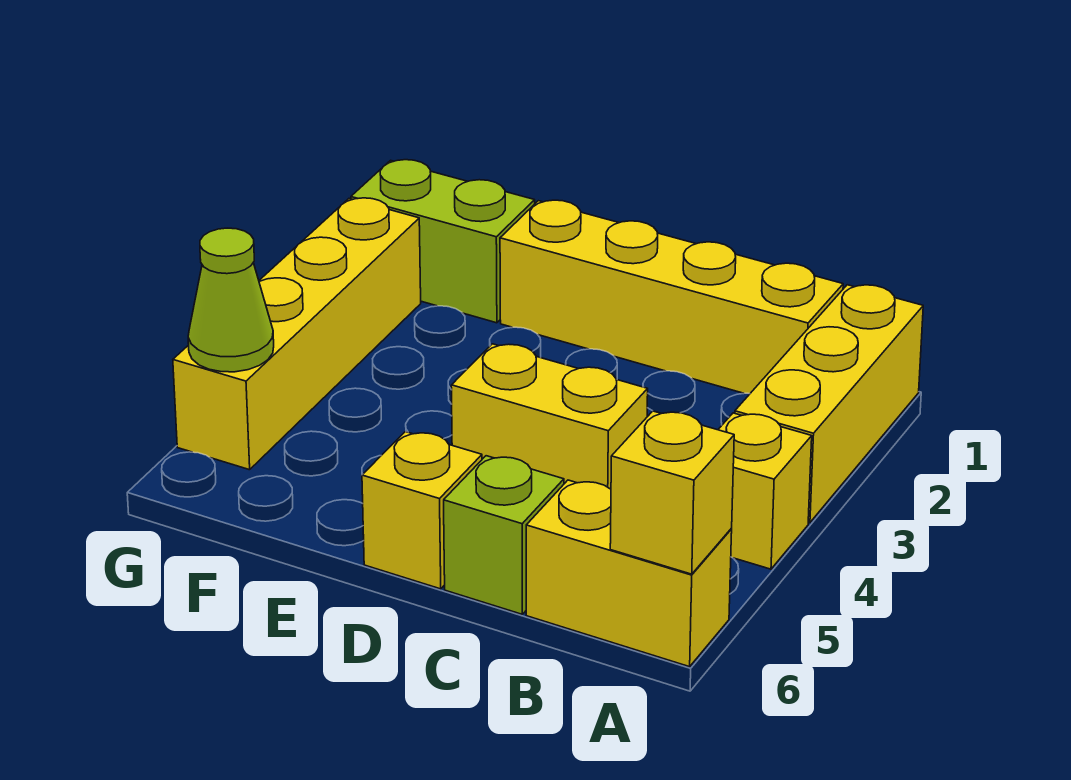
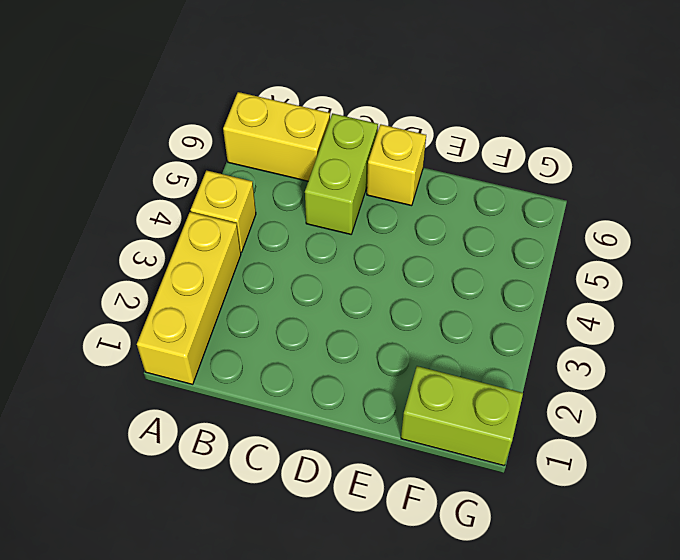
lime 1x2 brick [305,113,378,234] -> lime 1x1 brick [444,456,564,614]
none -> yellow 1x4 brick [500,200,843,394]
none -> yellow 1x2 brick [451,344,648,489]

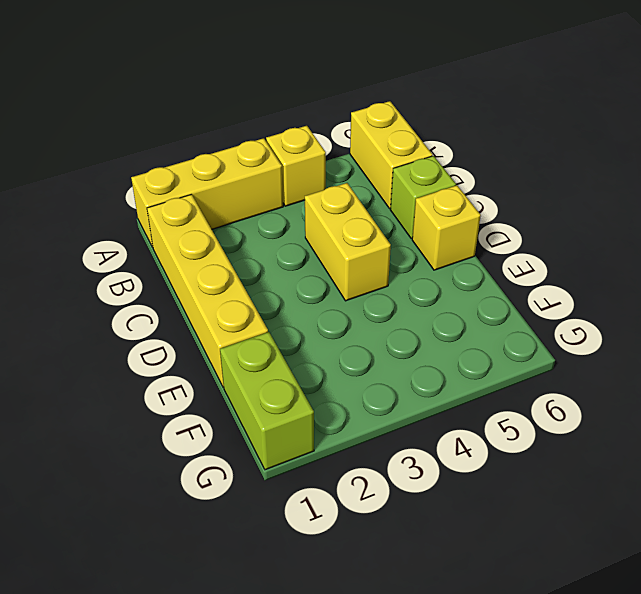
none -> yellow 1x4 brick [173,198,421,470]
none -> yellow 1x1 brick [610,411,734,574]

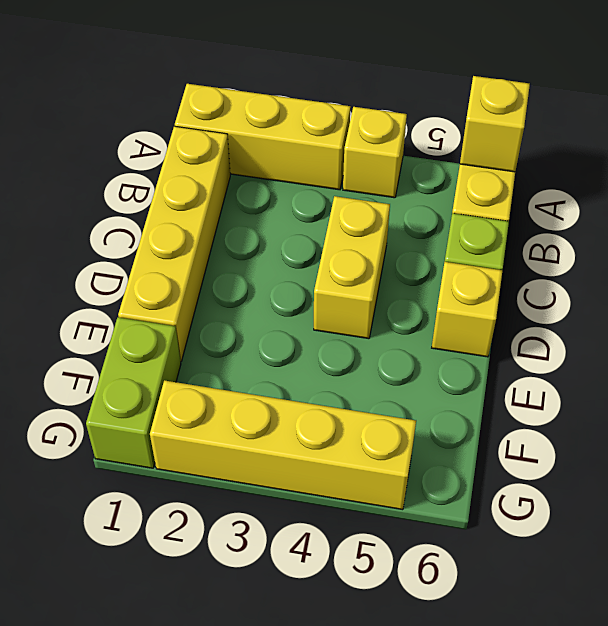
none -> lime 1x1 cone [188,228,274,372]

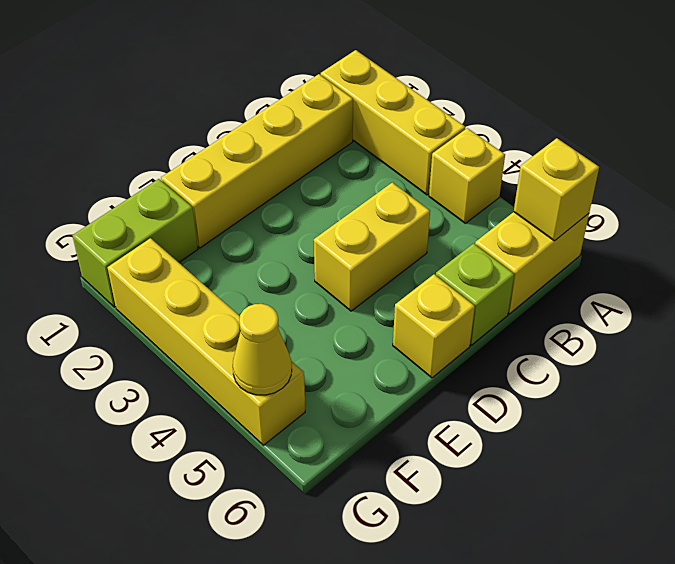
yellow 1x1 cone [233,304,292,395] -> lime 1x1 cone [188,228,274,372]

